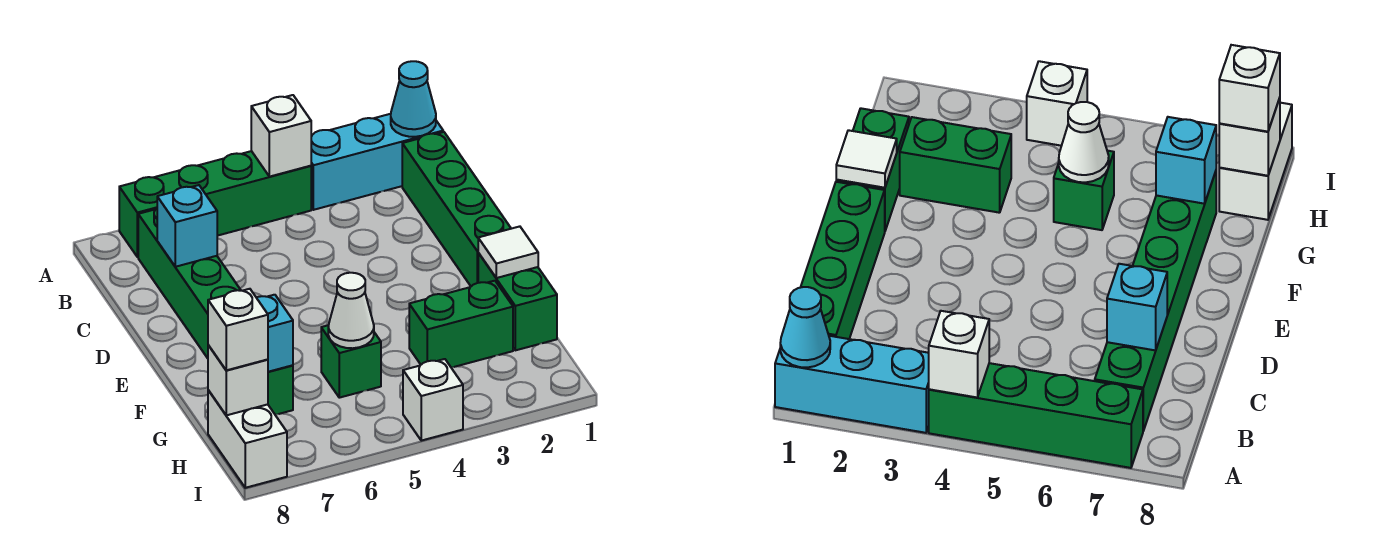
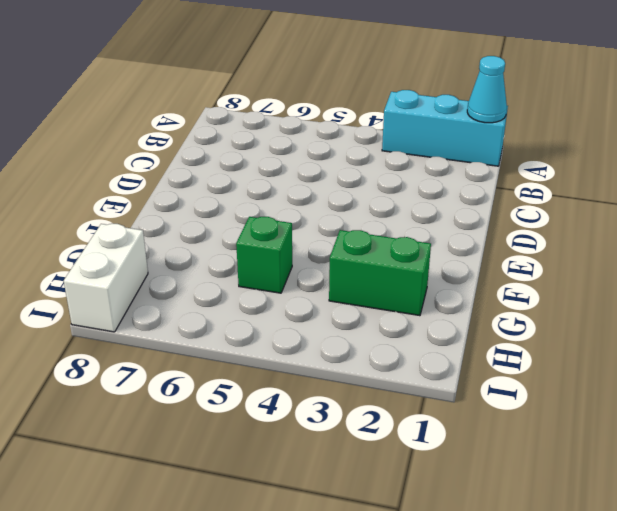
none -> green 1x4 brick [119,151,311,257]
none -> green 1x4 brick [402,132,511,286]
none -> green 1x6 brick [138,208,293,415]

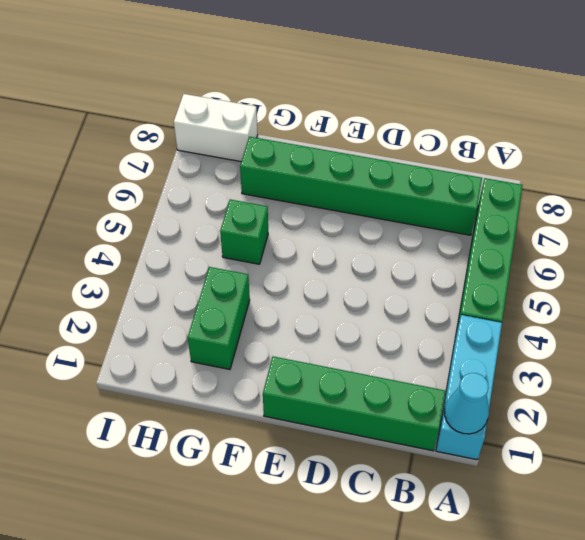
none -> green 1x2 brick [478,253,557,350]
none -> white 1x1 brick [403,359,463,441]
none -> white 1x1 brick [251,95,311,177]

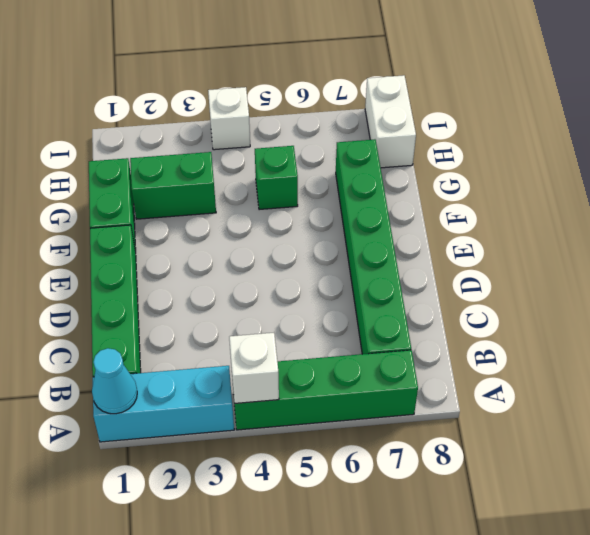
none -> cyan 1x1 brick [157,185,217,267]
none -> white 1x1 tile [478,226,538,278]
none -> white 1x1 cone [328,273,374,348]

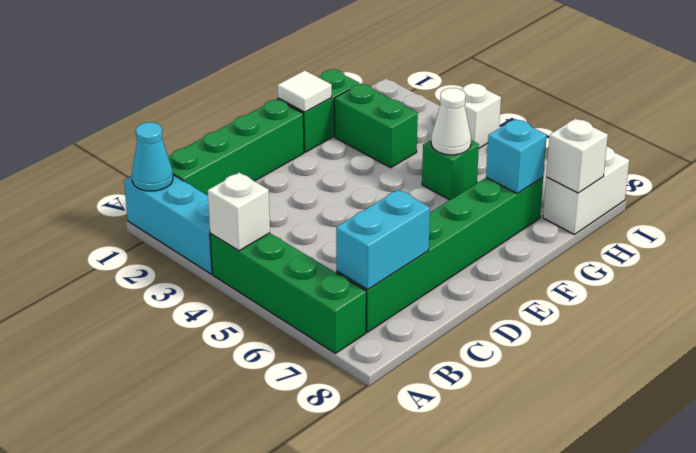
cyan 1x2 brick [336,190,430,289] -> cyan 1x1 brick [157,185,217,267]
none -> white 1x1 brick [208,289,268,370]

